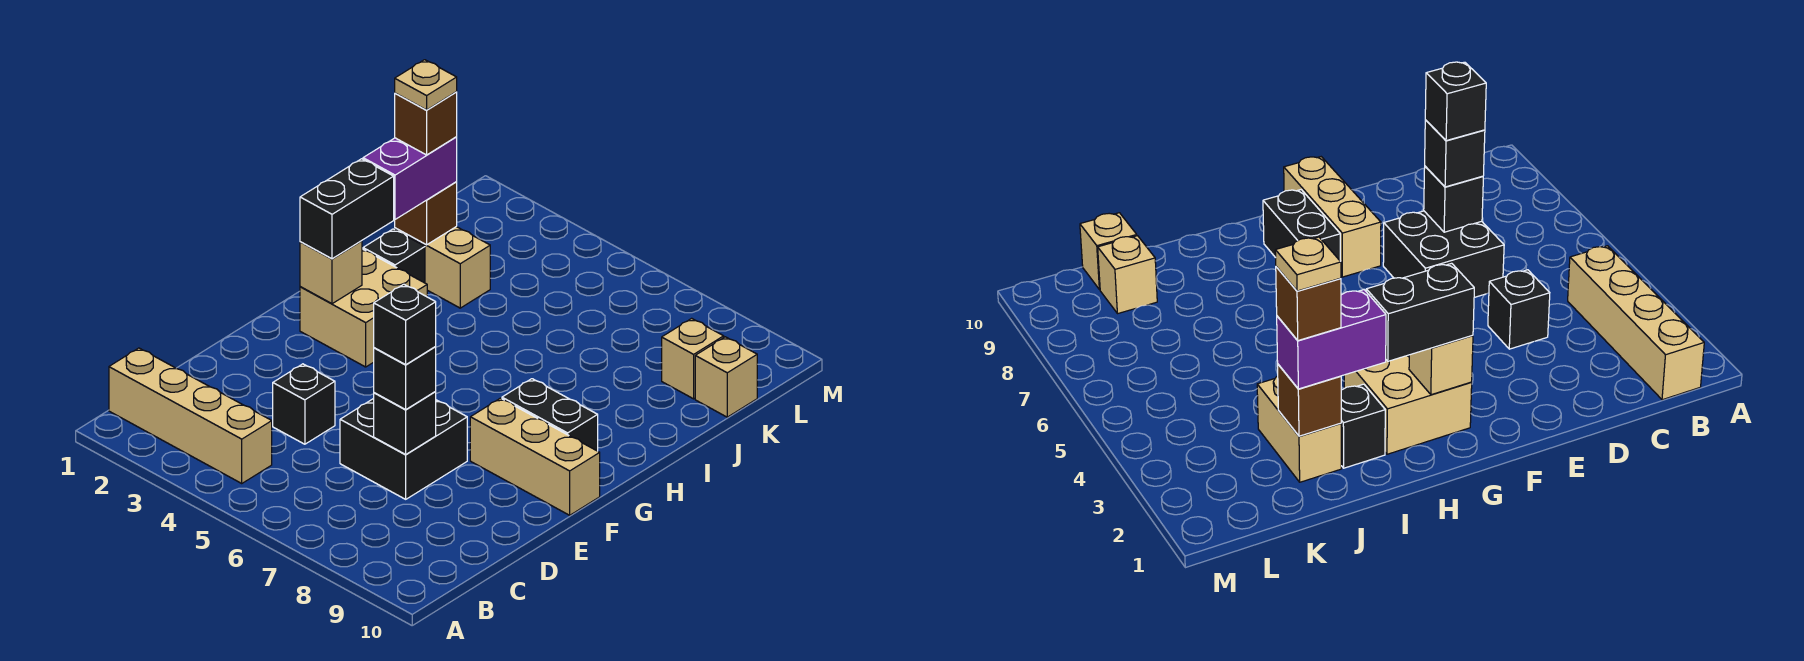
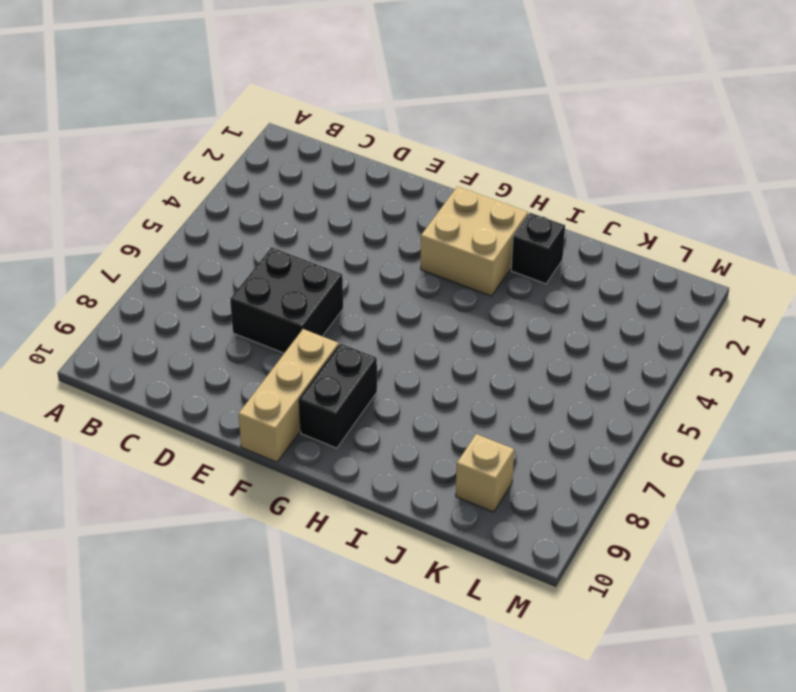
none -> tan 1x4 brick [109,348,272,483]
none -> black 1x1 brick [273,364,335,444]
none -> tan 1x2 brick [395,227,490,308]

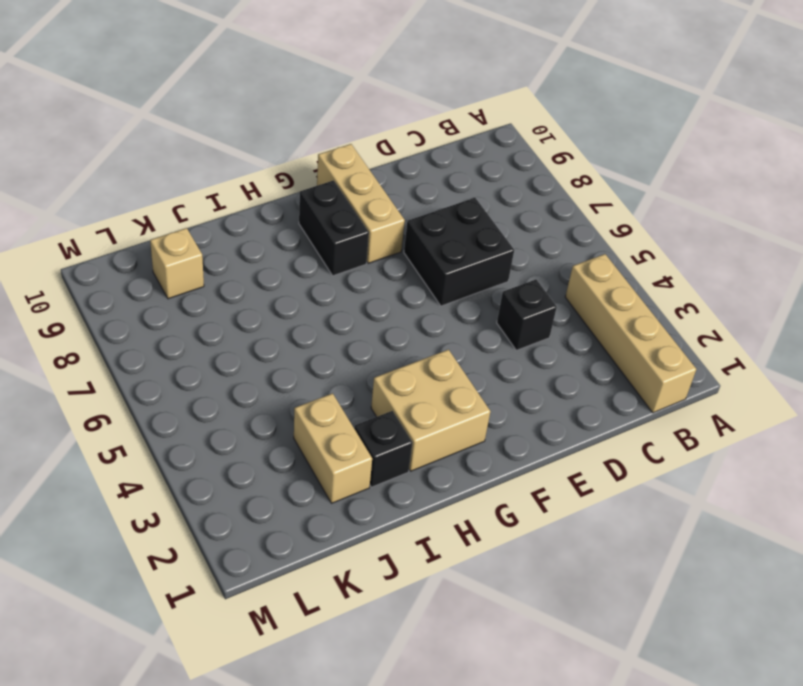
none -> tan 1x1 brick [695,337,757,417]
none -> black 1x1 brick [374,392,436,454]
none -> tan 1x1 brick [300,241,362,304]

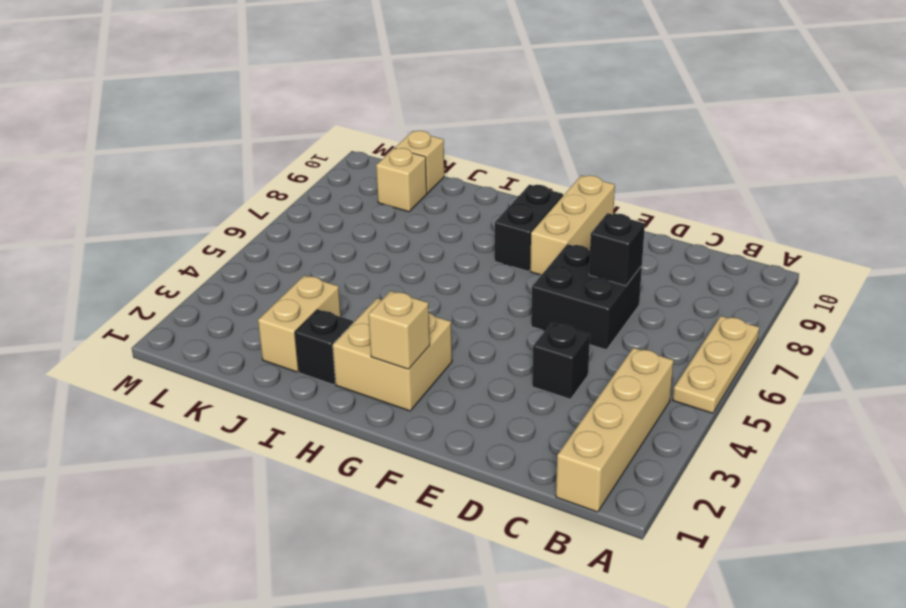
tan 1x3 plate [673,316,759,413] -> none
none -> brown 1x1 brick [395,182,457,245]
none -> black 1x1 brick [374,347,436,409]
none -> black 1x2 brick [300,159,394,259]

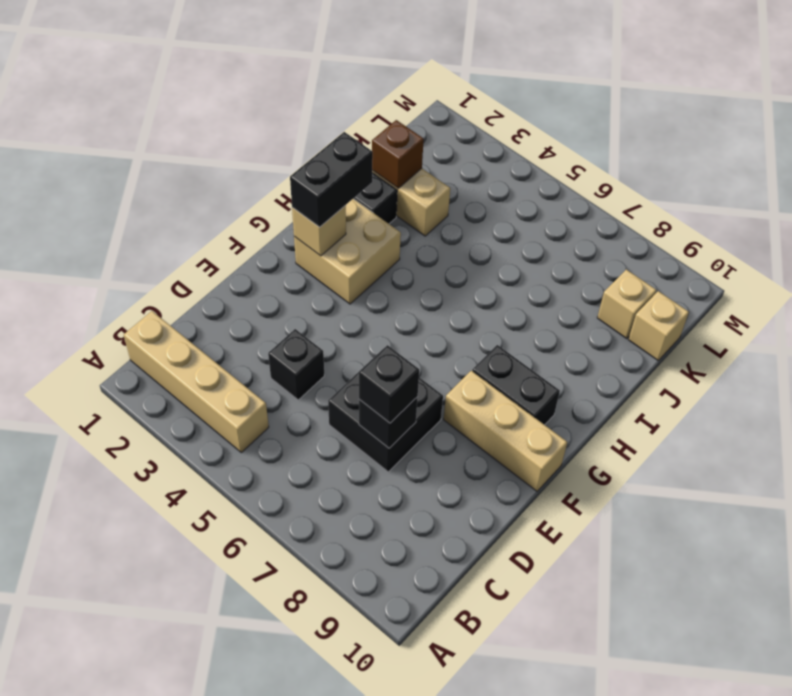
none -> purple 1x2 brick [363,137,457,219]
none -> black 1x1 brick [374,284,436,365]
none -> brown 1x1 brick [395,92,457,155]

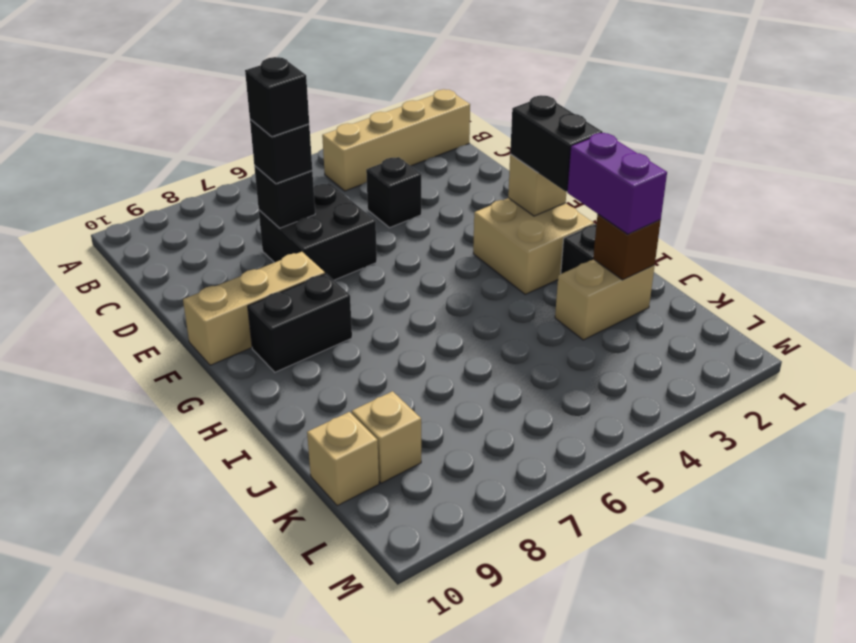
none -> brown 1x1 brick [395,92,457,155]
none -> tan 1x1 plate [395,60,457,110]

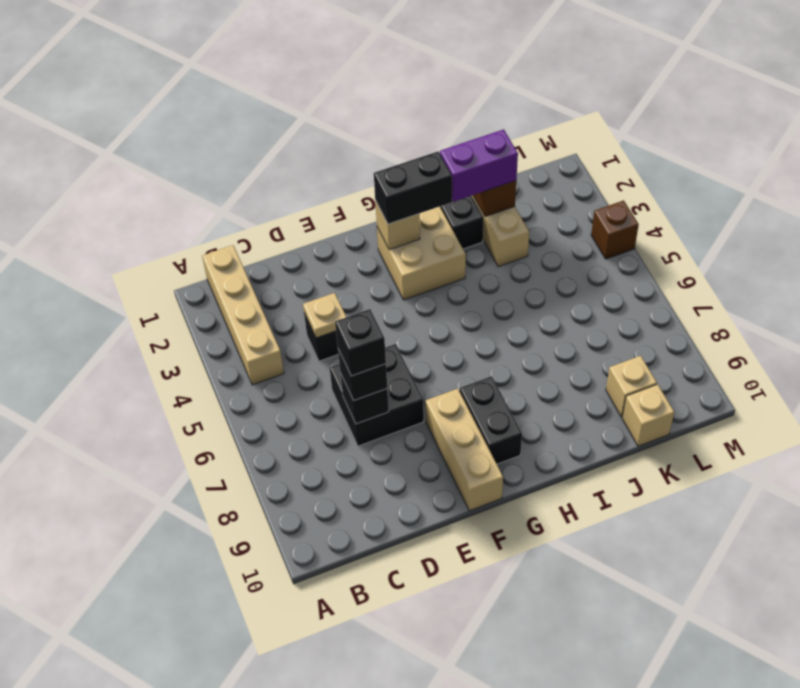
tan 1x1 plate [303,293,346,338] -> tan 1x1 plate moved to [395,60,457,110]
brown 1x1 brick [591,200,639,259] -> brown 1x1 brick moved to [395,92,457,155]

